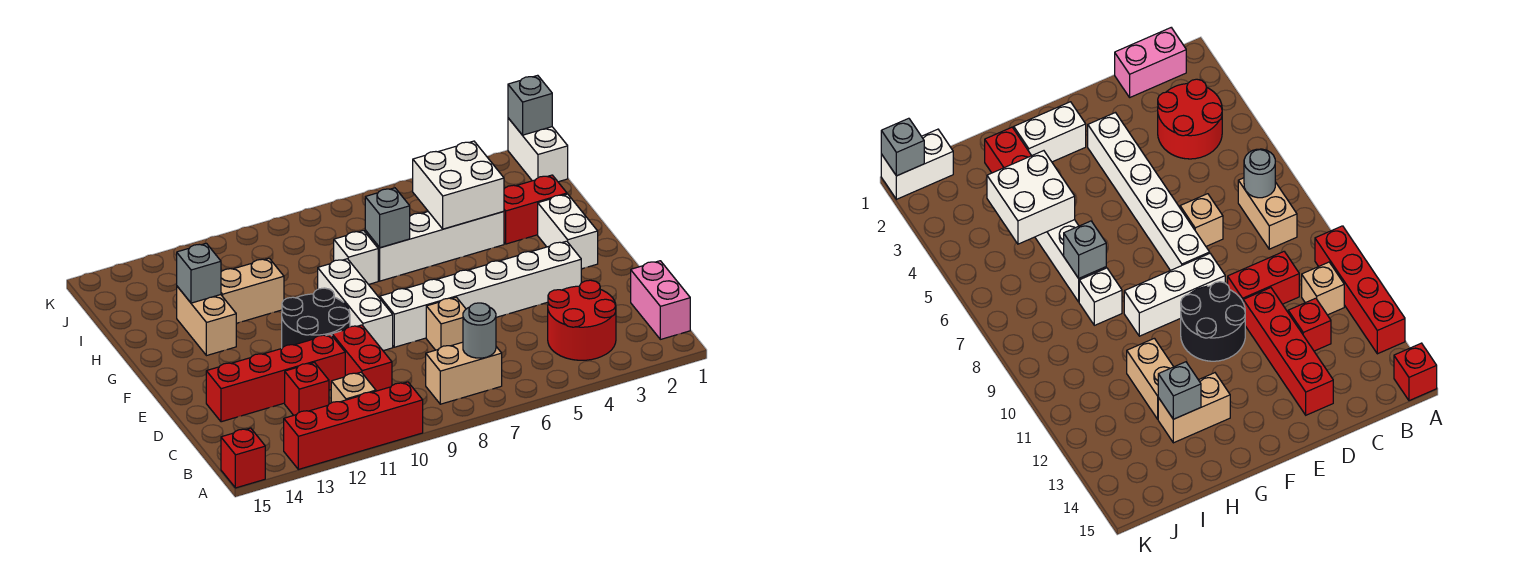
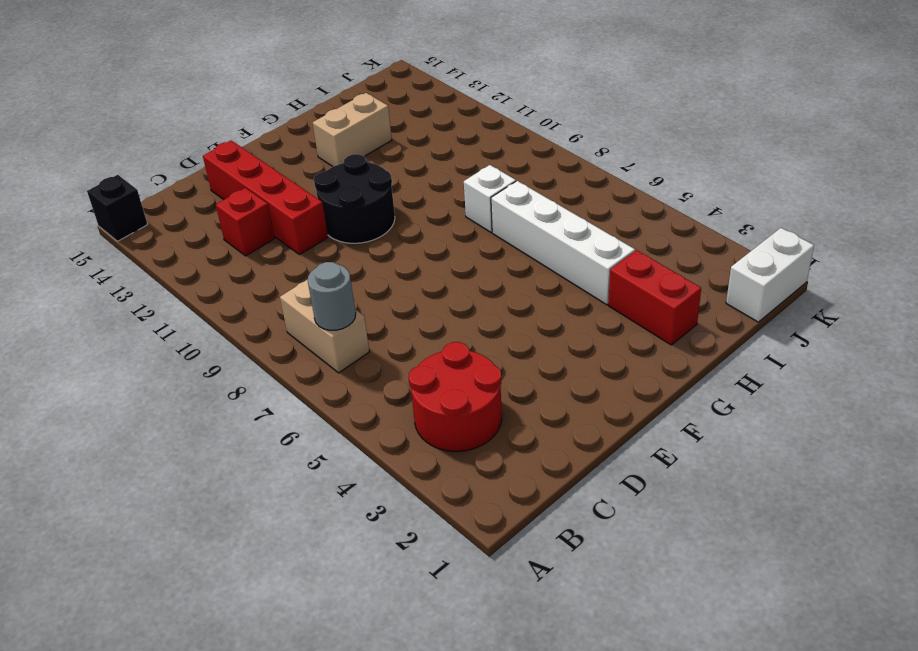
black 1x1 brick [87,175,148,241] -> red 1x1 brick [221,428,265,488]
none -> red 1x4 brick [284,382,423,469]
none -> pink 1x2 brick [631,261,690,339]
none -> tan 1x1 brick [331,372,376,403]

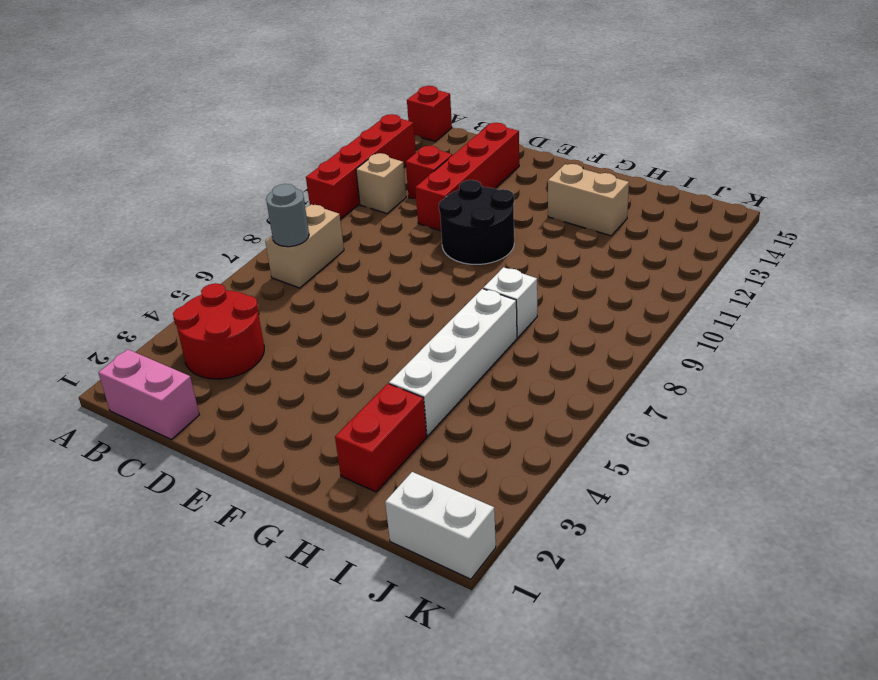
none -> red 1x2 brick [332,325,392,391]
none -> tan 1x1 brick [426,297,466,350]
none -> white 1x6 brick [380,241,581,347]

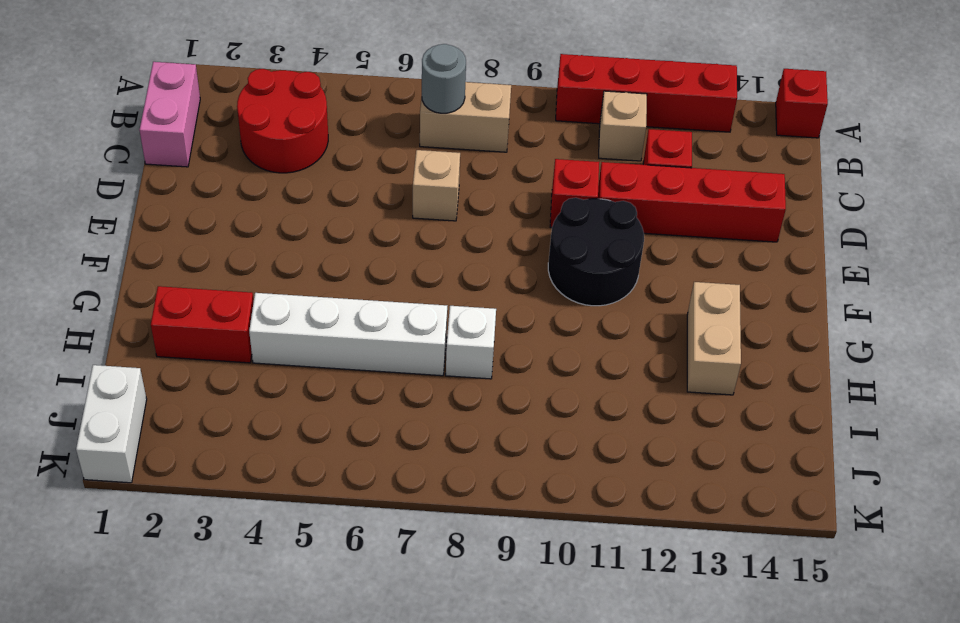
red 1x1 brick [550,159,599,227] -> red 1x2 brick [332,325,392,391]
none -> white 1x6 brick [380,241,581,347]
none -> white 1x3 brick [318,259,393,351]
none -> white 1x2 brick [538,194,598,269]

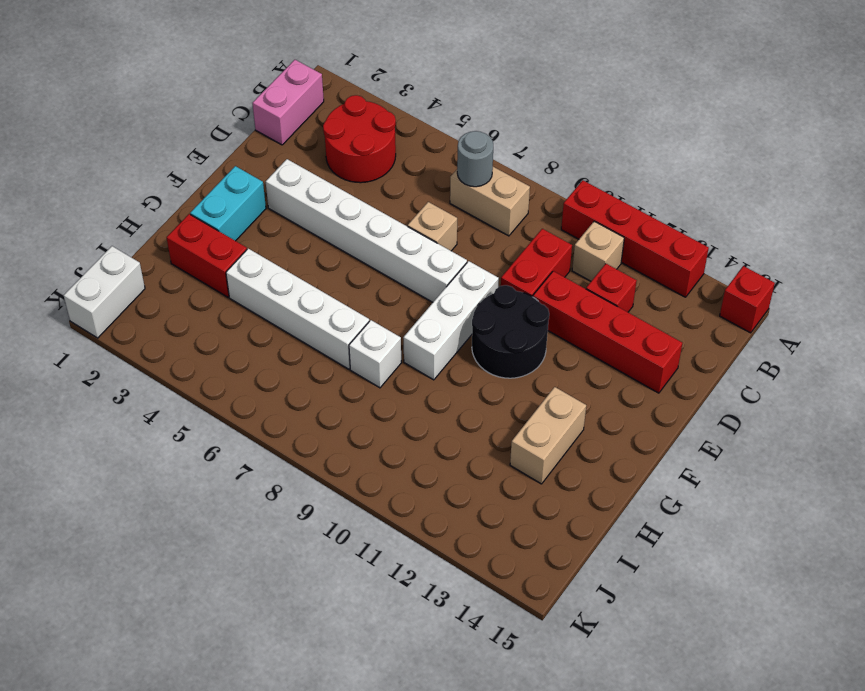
cyan 1x2 brick [190,166,266,241] -> white 1x2 brick [538,194,598,269]
none -> tan 1x2 brick [221,258,284,323]
none -> white 2x2 brick [413,141,504,229]
none -> grey 1x1 brick [365,188,410,248]

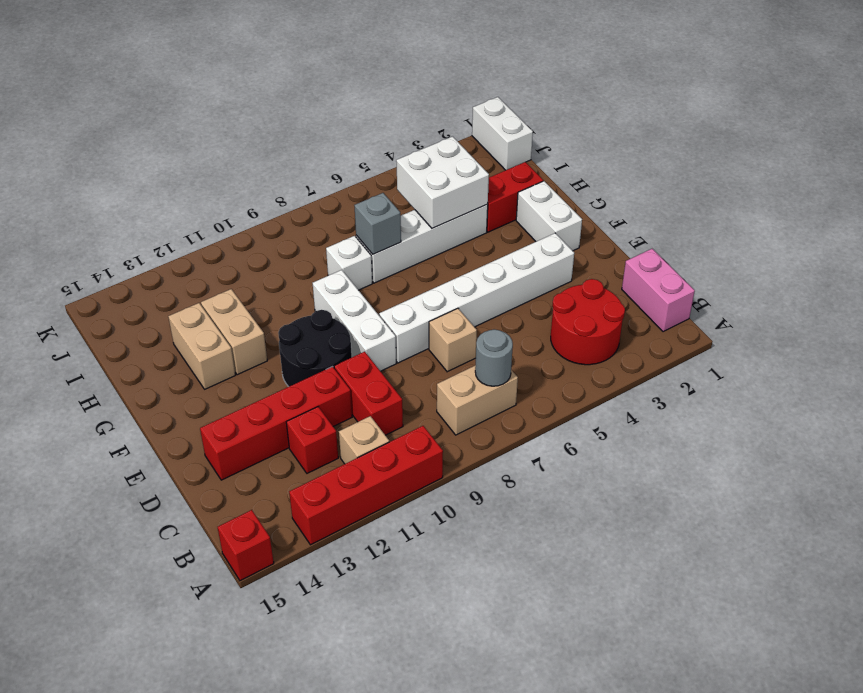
tan 1x2 brick [201,289,267,375] -> tan 1x2 brick turned to [221,258,284,323]
none -> grey 1x1 brick [177,243,221,303]
none -> grey 1x1 brick [508,75,552,135]

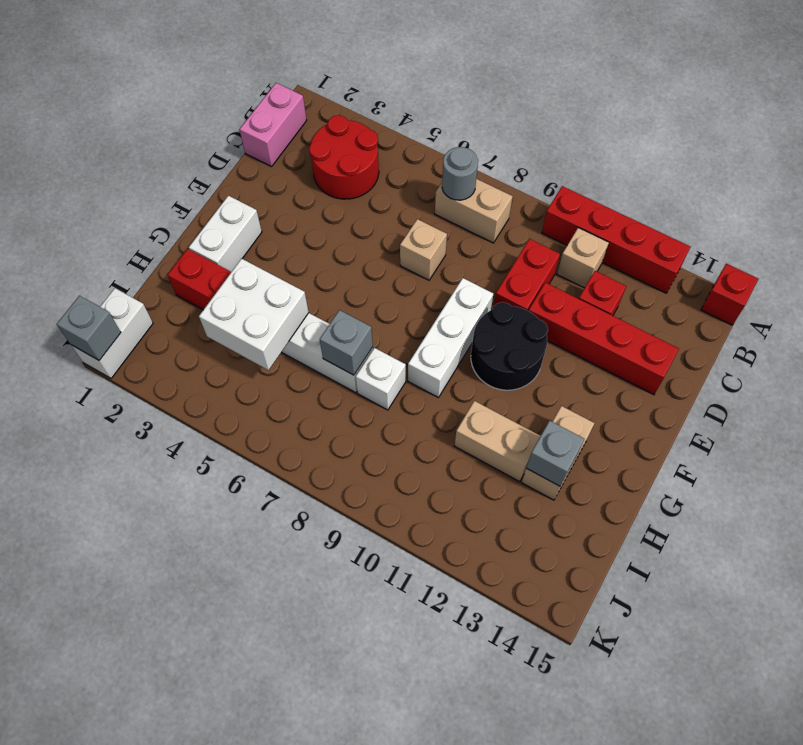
none -> white 1x6 brick [380,241,581,347]

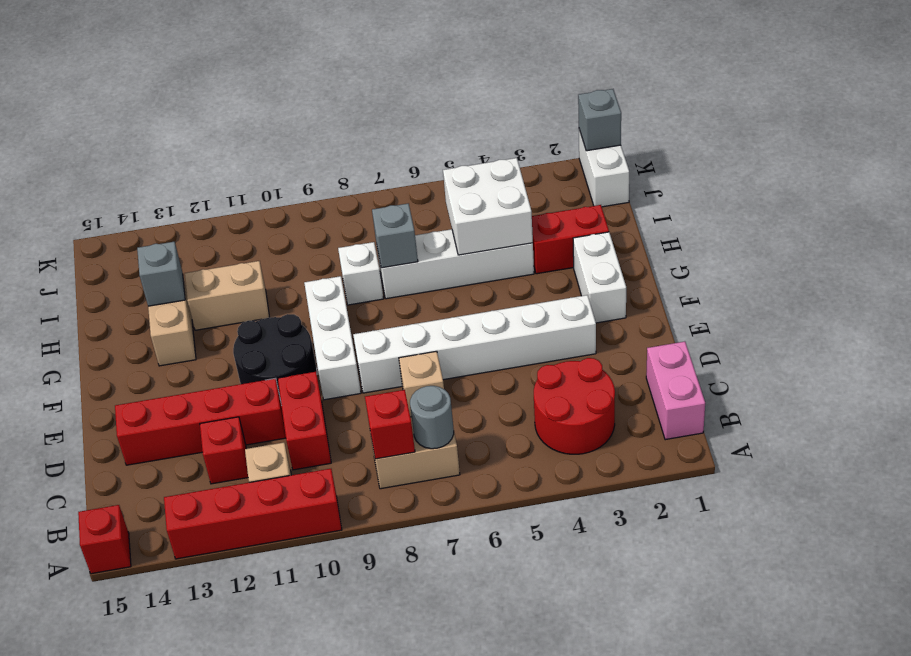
red 1x1 brick [365,390,415,459] -> none

